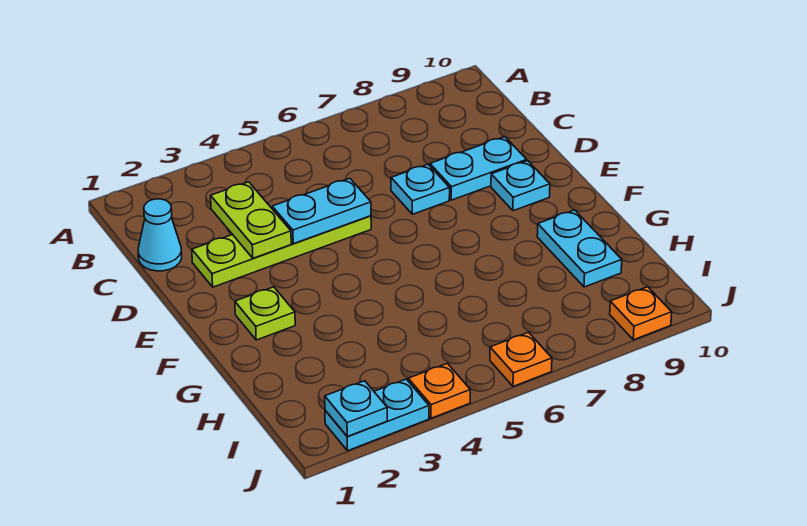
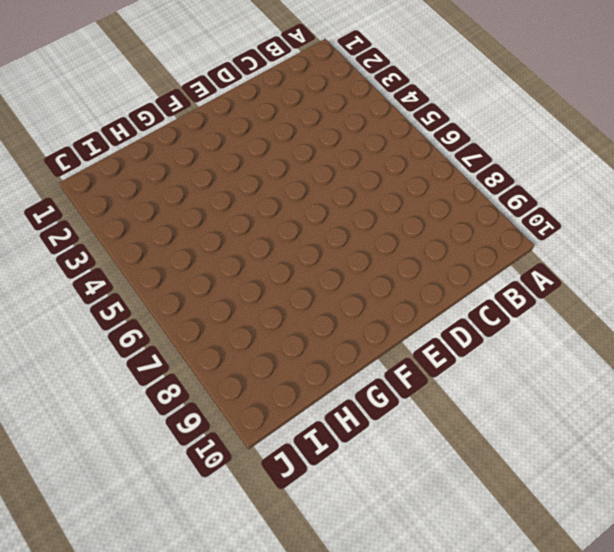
none -> cyan 1x1 cone [138,199,182,271]
none -> lime 1x4 plate [192,216,371,287]
none -> cyan 1x1 plate [391,164,450,214]

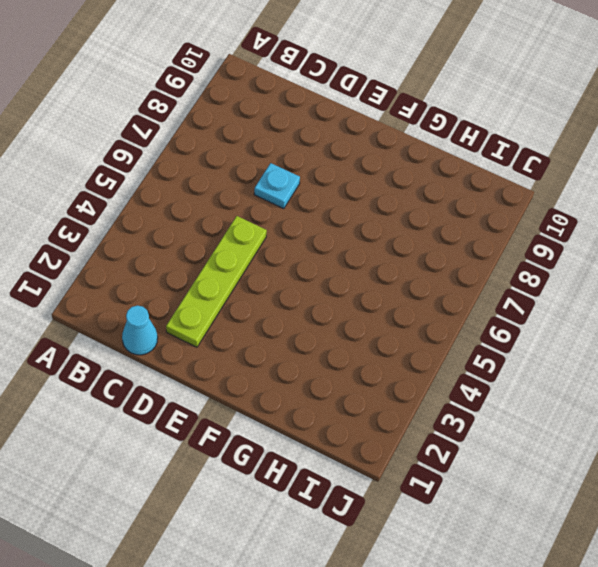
none -> cyan 1x2 plate [430,137,527,200]
none -> cyan 1x1 plate [491,161,550,211]
none -> lime 1x1 plate [235,287,295,340]

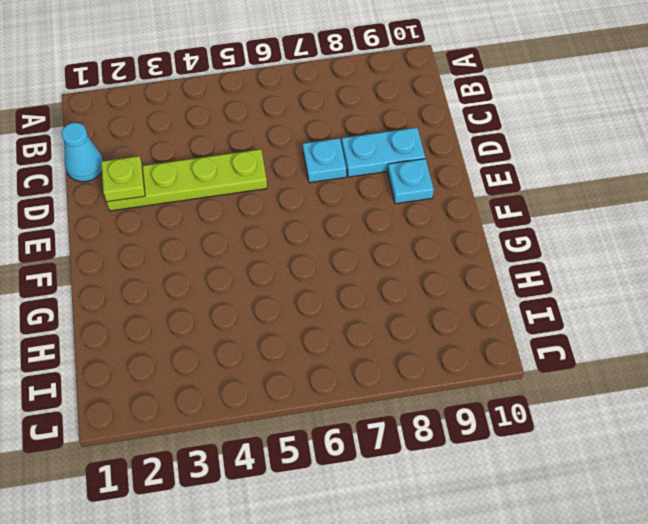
lime 1x1 plate [101,156,145,202] -> lime 1x1 plate moved to [235,287,295,340]
none -> cyan 1x2 plate [537,210,622,287]
none -> cyan 1x2 plate [325,379,429,451]
none -> orange 1x1 plate [408,363,470,418]

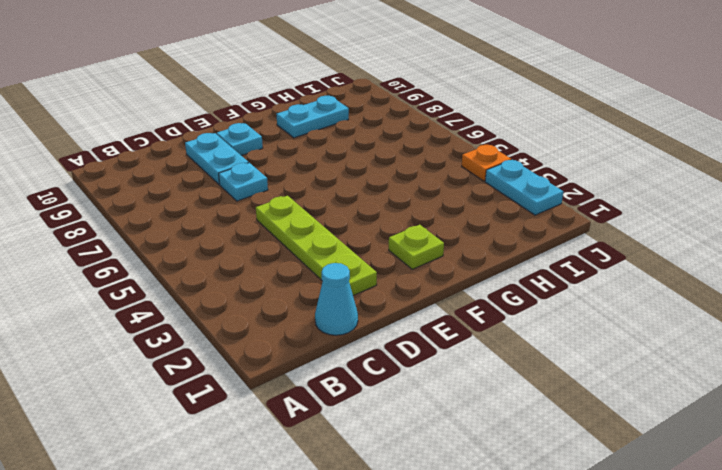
none -> orange 1x1 plate [490,332,552,386]
none -> orange 1x1 plate [610,287,672,340]
none -> lime 1x2 plate [211,182,291,258]

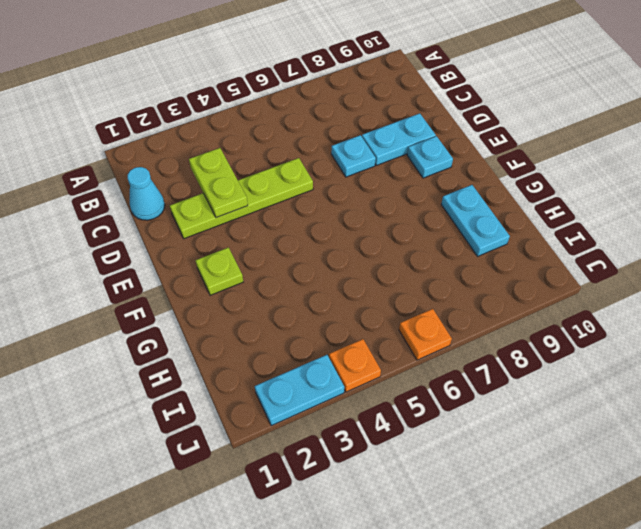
none -> orange 1x1 plate [610,287,672,340]
none -> cyan 1x2 plate [272,178,371,244]
none -> cyan 1x1 plate [325,381,387,436]

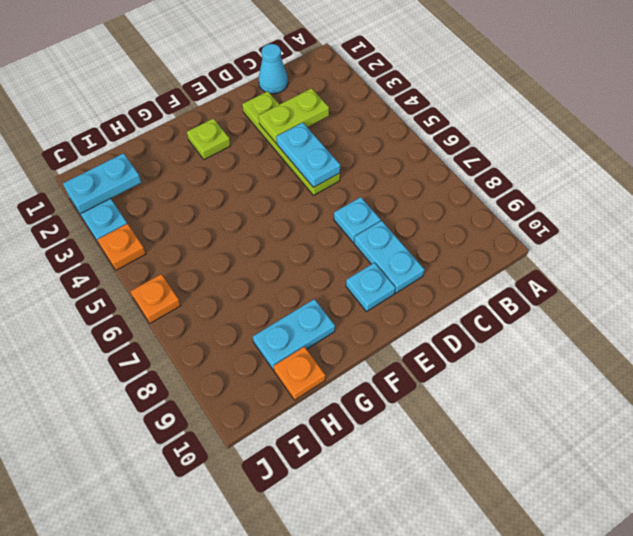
orange 1x1 plate [274,347,325,400] -> orange 1x1 plate moved to [610,287,672,340]
cyan 1x2 plate [63,153,141,213] -> cyan 1x1 plate [325,381,387,436]

